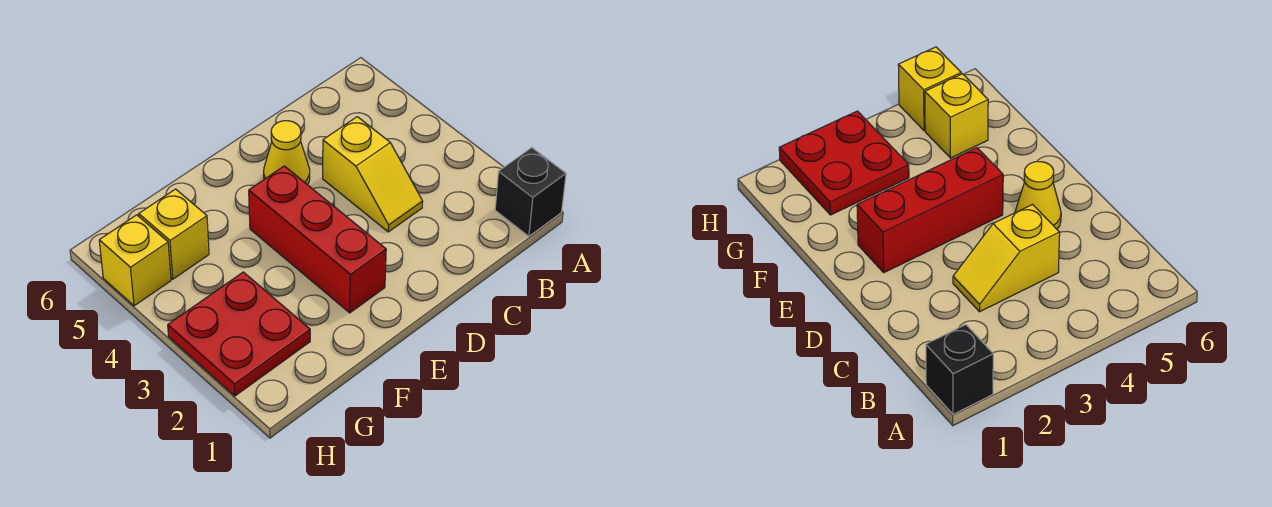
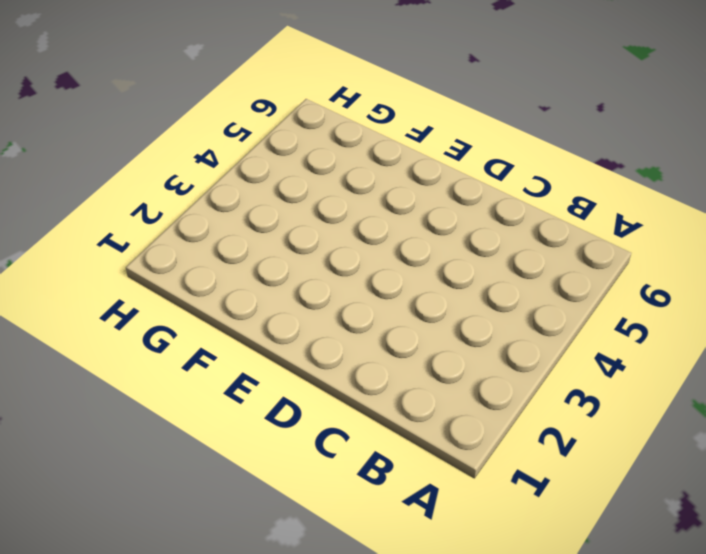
none -> black 1x1 brick [495,148,566,236]
none -> yellow 1x2 slope [323,117,423,232]

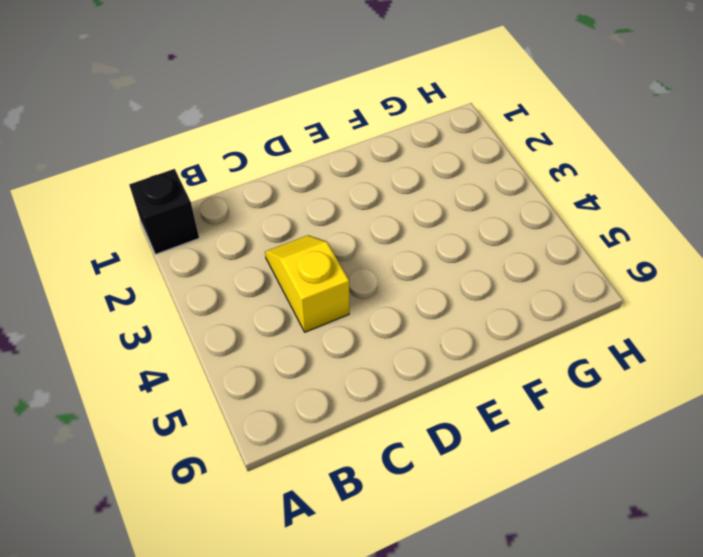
none -> yellow 1x1 cone [264,121,310,185]
none -> red 1x3 brick [249,166,386,313]

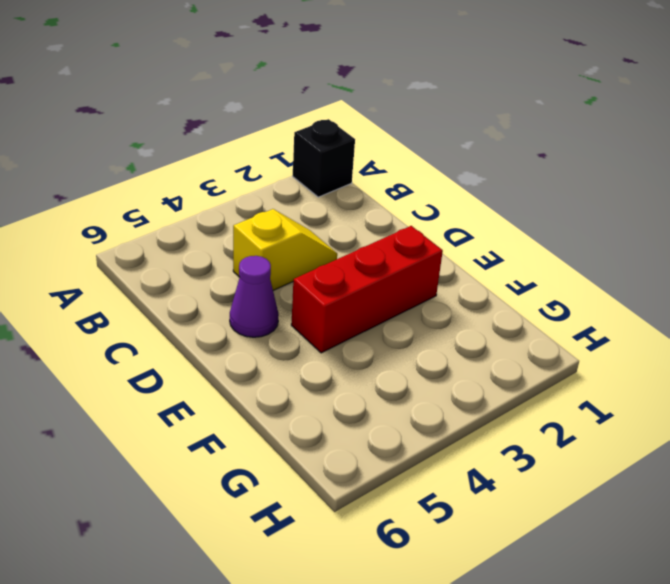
purple 1x1 cone [230,256,279,337] -> yellow 1x1 cone [264,121,310,185]
none -> red 2x2 plate [168,272,310,396]
none -> yellow 1x1 brick [139,189,209,279]

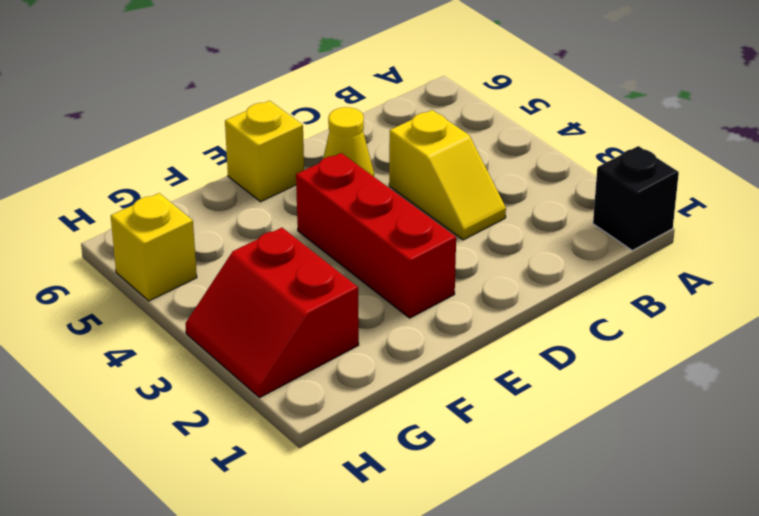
yellow 1x1 brick [225,101,304,202] -> yellow 1x1 brick moved to [139,189,209,279]
red 2x2 slope [186,228,359,398] -> red 2x2 plate [168,272,310,396]

